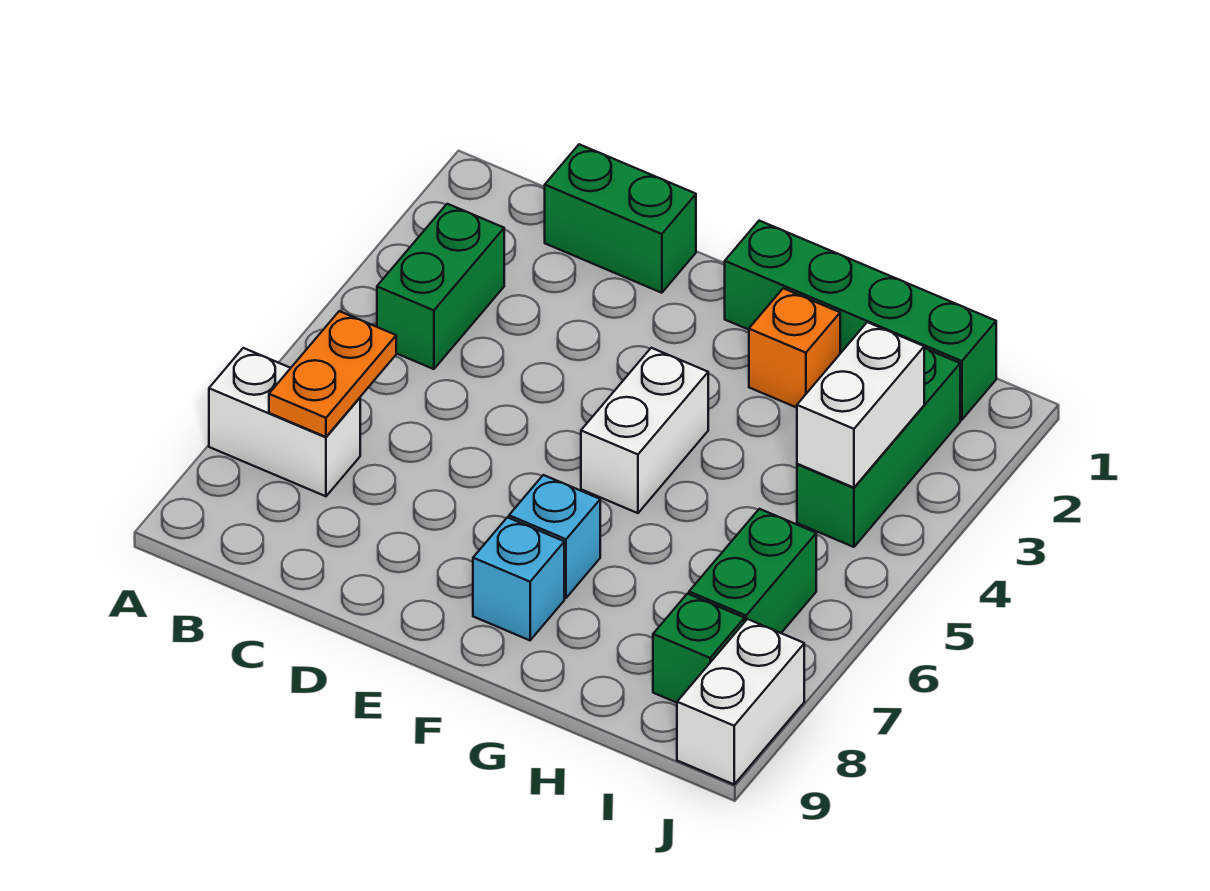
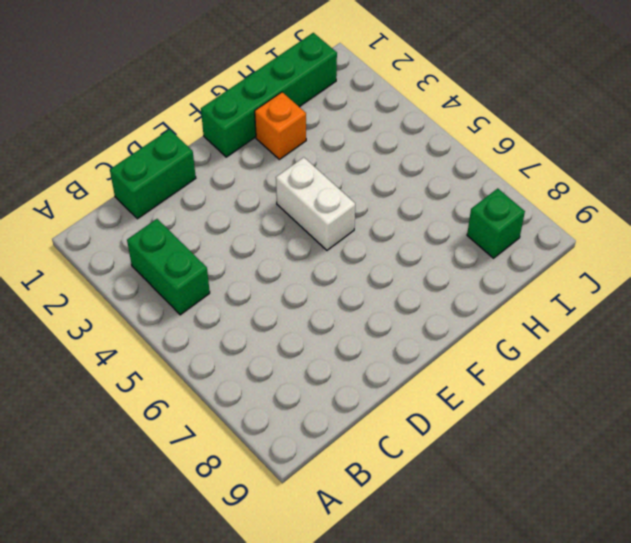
none -> white 1x2 brick [209,348,360,496]
none -> cyan 1x1 brick [509,475,600,598]
none -> cyan 1x1 brick [473,517,564,640]

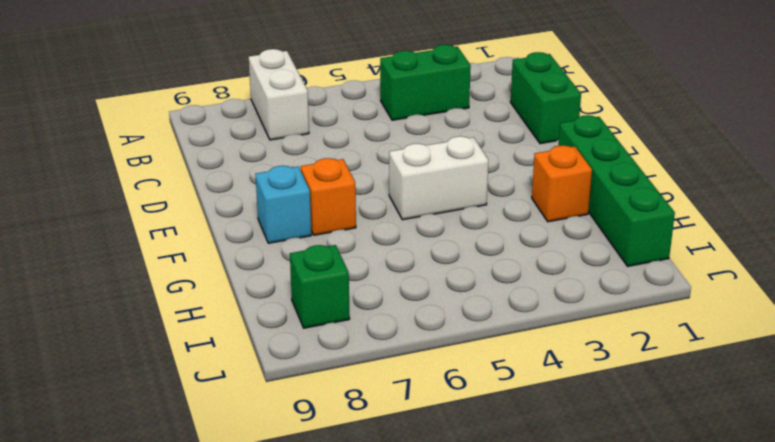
orange 1x1 brick [301,158,356,235] -> cyan 1x1 brick [509,475,600,598]
none -> green 1x3 brick [797,348,960,547]
none -> green 1x2 brick [689,509,816,633]
none -> white 1x2 brick [677,619,804,784]

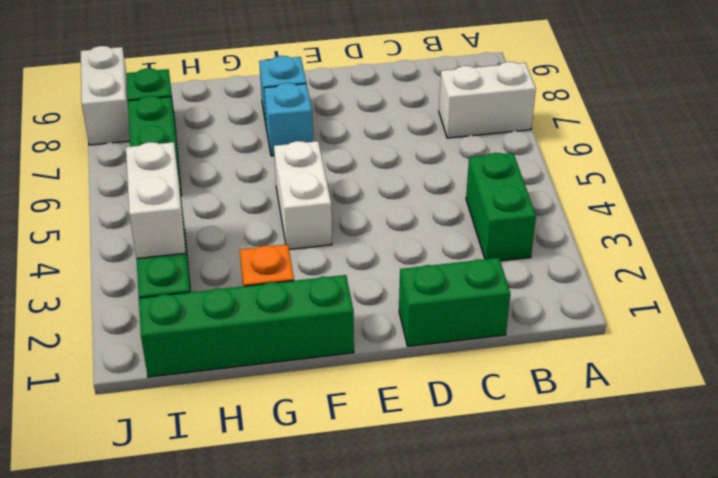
none -> orange 1x2 plate [269,311,396,437]

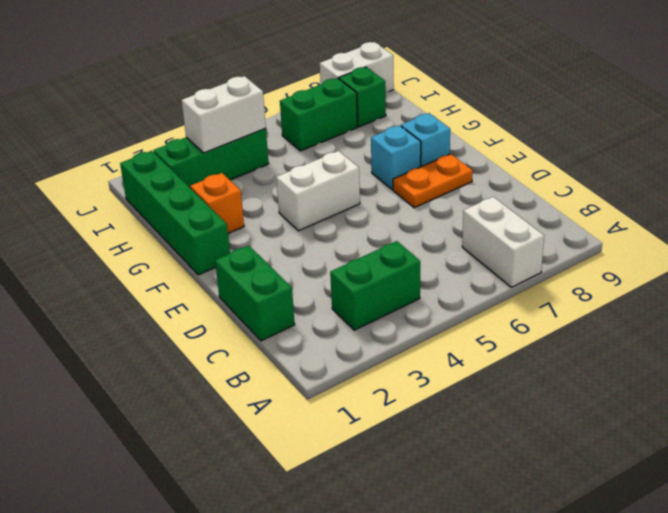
orange 1x2 plate [393,154,473,208] -> orange 1x2 plate moved to [269,311,396,437]

